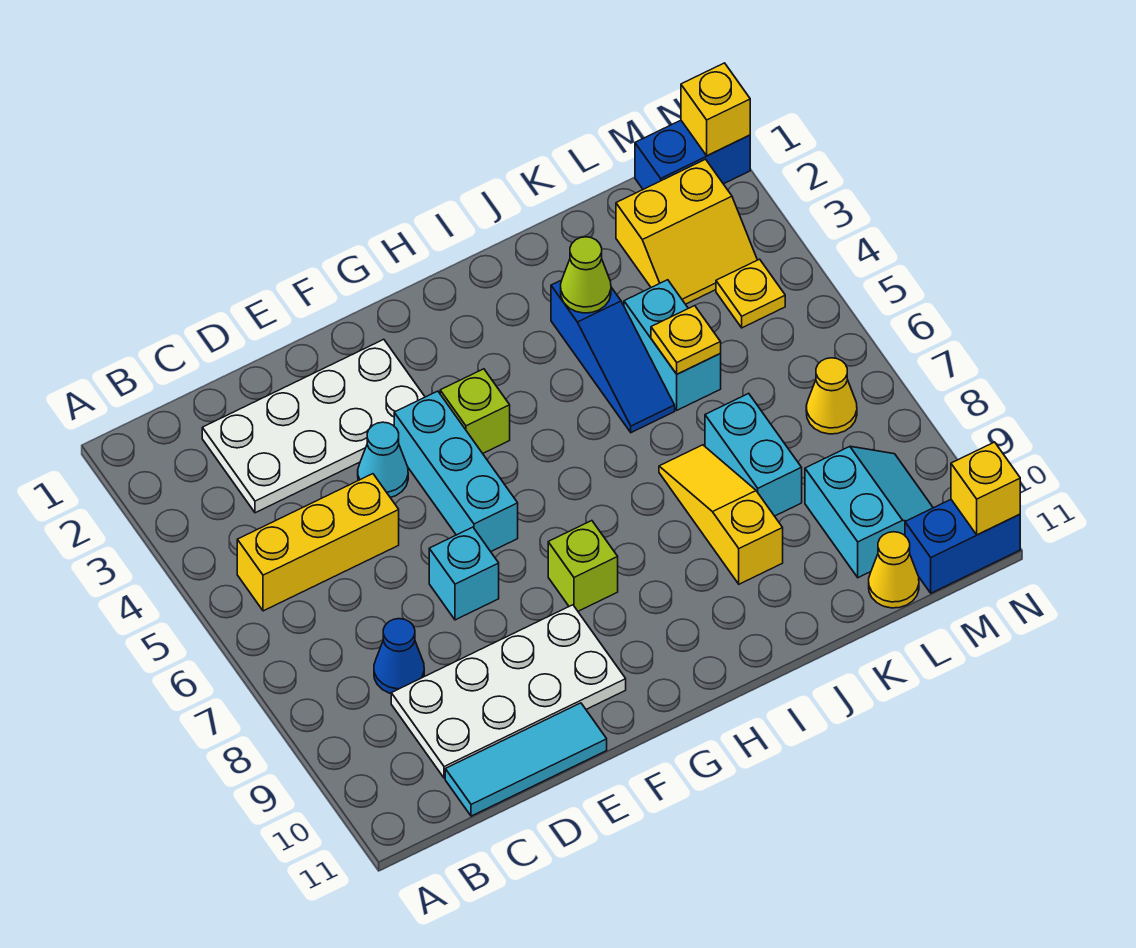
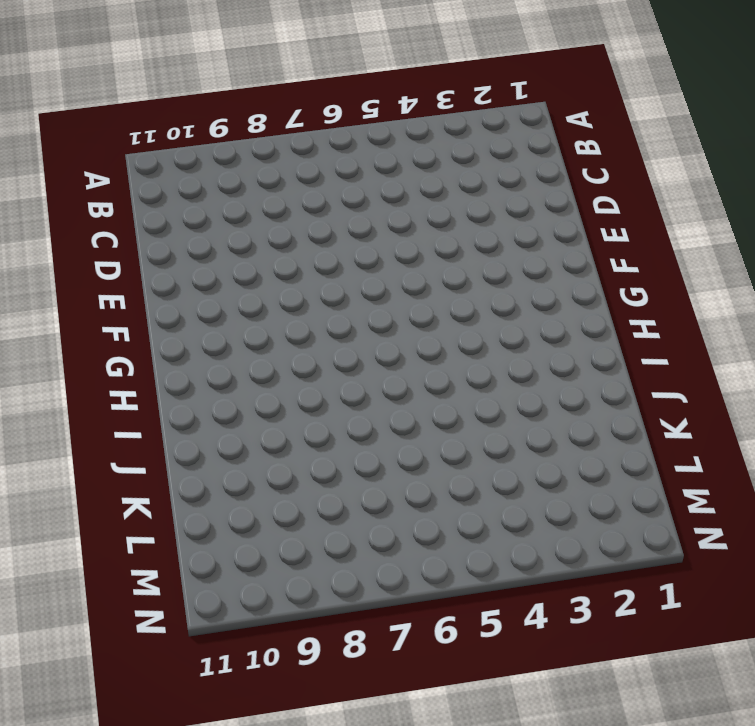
none -> yellow 1x3 brick [237,474,399,611]
none -> white 2x4 plate [202,339,425,513]
none -> blue 1x1 cone [374,619,424,693]

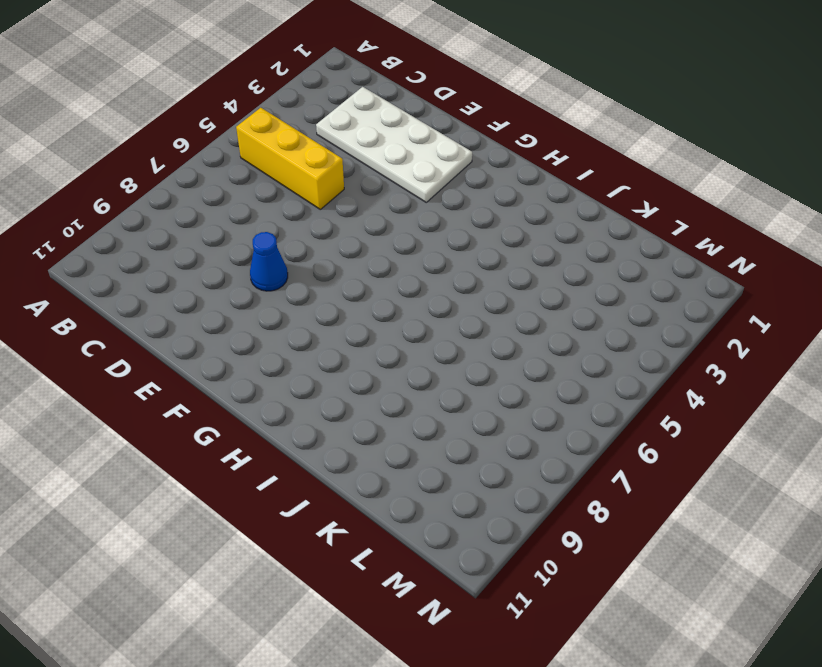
blue 1x1 cone [250,232,288,291] -> blue 1x1 cone moved to [374,619,424,693]
none -> white 2x4 plate [391,605,626,778]
none -> cyan 1x3 tile [445,703,607,816]
none -> cyan 1x1 cone [358,422,408,497]

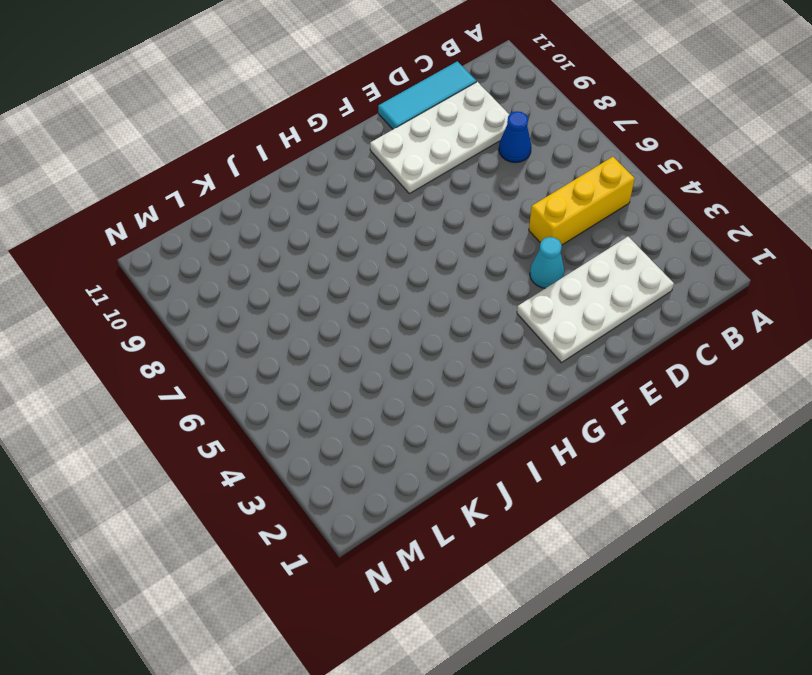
none -> cyan 1x1 brick [429,527,499,620]
none -> cyan 1x3 brick [394,391,518,552]
none -> lime 1x1 brick [440,369,510,453]

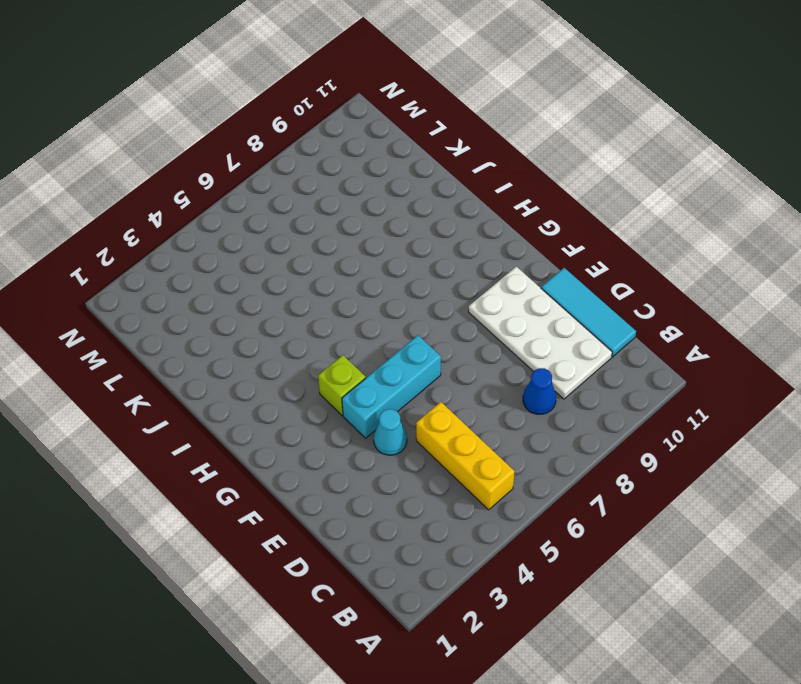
none -> white 2x4 plate [202,339,425,513]
none -> cyan 1x1 brick [429,527,499,620]
none -> lime 1x1 brick [548,521,618,611]

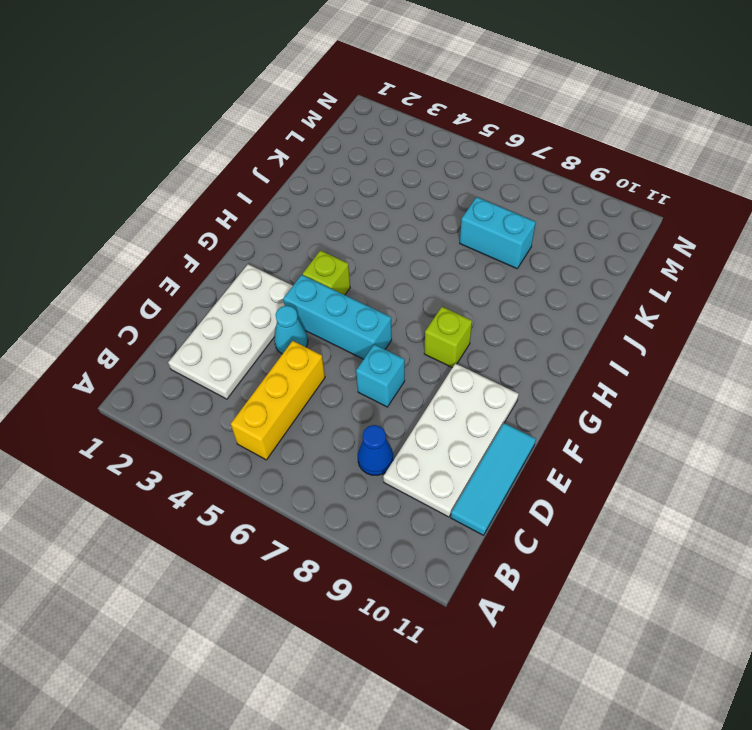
none -> blue 1x3 slope [551,280,675,433]
none -> yellow 1x3 slope [659,445,783,584]
none -> cyan 1x2 brick [624,280,721,410]

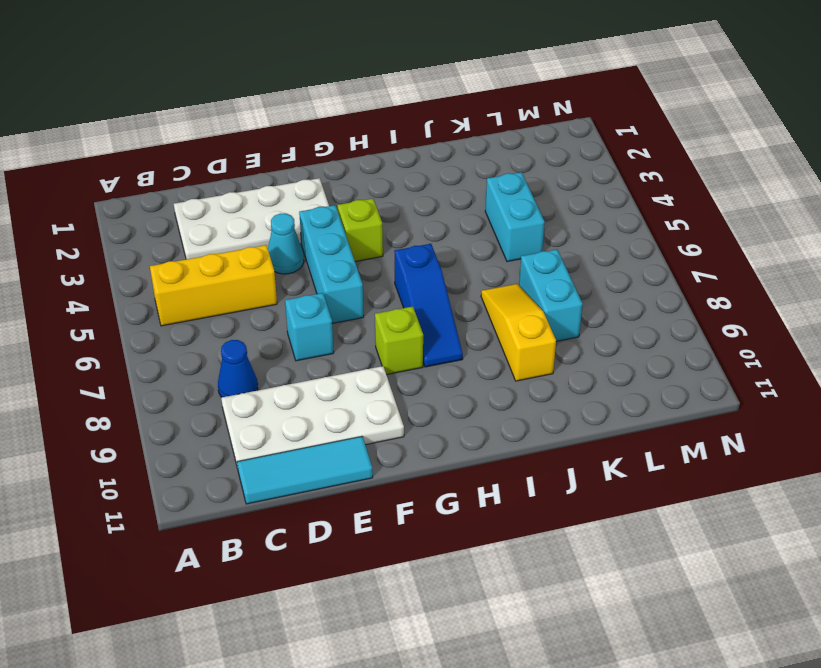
blue 1x3 slope [394,244,463,367] -> blue 1x3 slope moved to [551,280,675,433]
none -> yellow 2x2 slope [616,159,757,304]
none -> cyan 2x2 slope [805,446,933,578]
none -> yellow 1x1 cone [869,532,919,608]

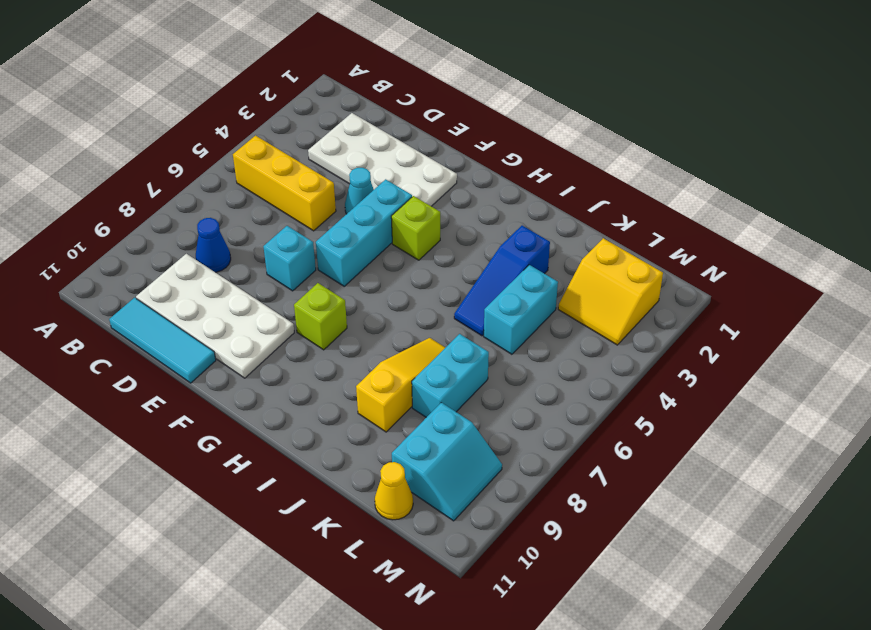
none -> blue 1x2 brick [635,120,750,189]
none -> yellow 1x1 plate [716,259,785,328]
none -> yellow 1x1 cone [806,358,857,434]

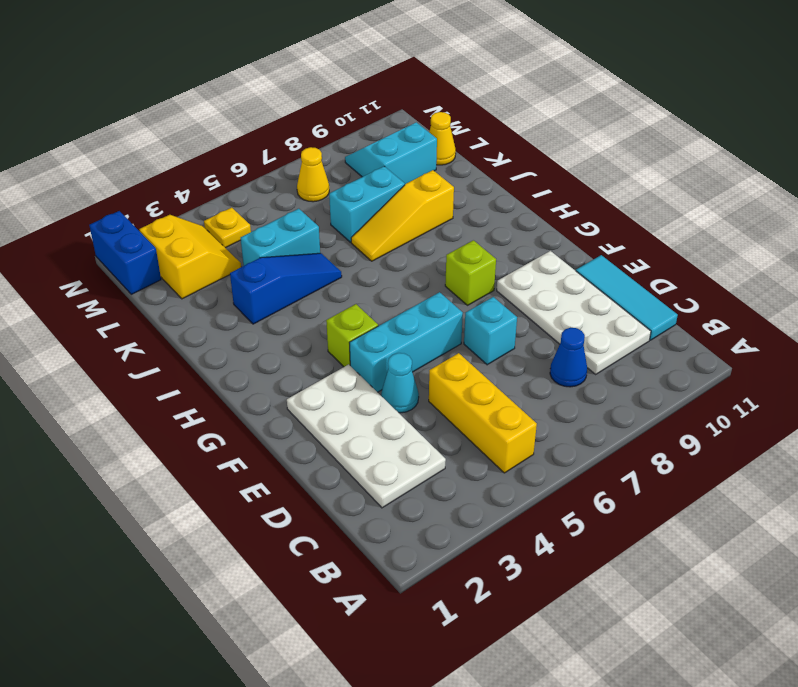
none -> blue 1x2 brick [905,500,1020,593]
none -> lime 1x1 cone [561,237,611,313]
none -> yellow 1x1 plate [651,306,721,374]

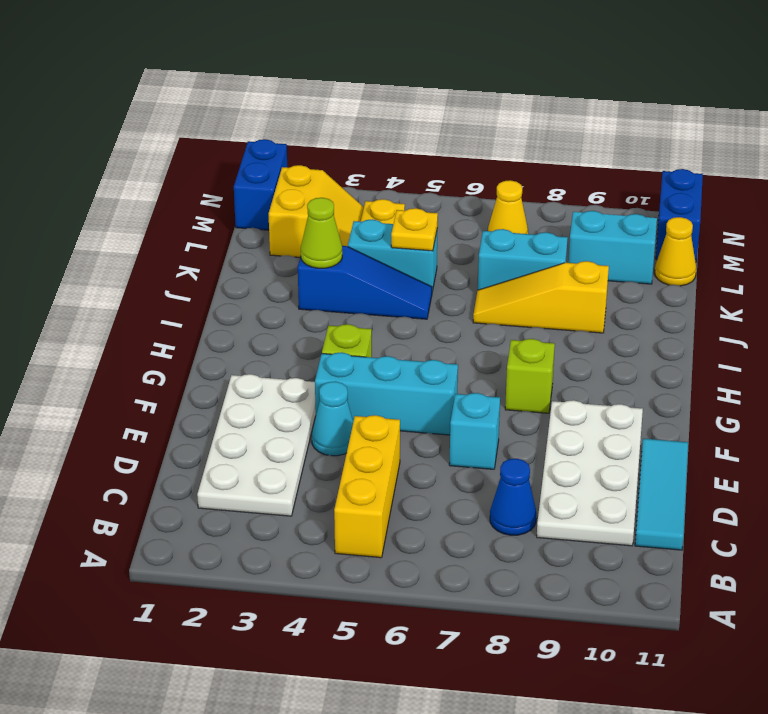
none -> yellow 1x1 brick [681,63,750,156]
none -> yellow 1x1 brick [951,442,1020,535]

